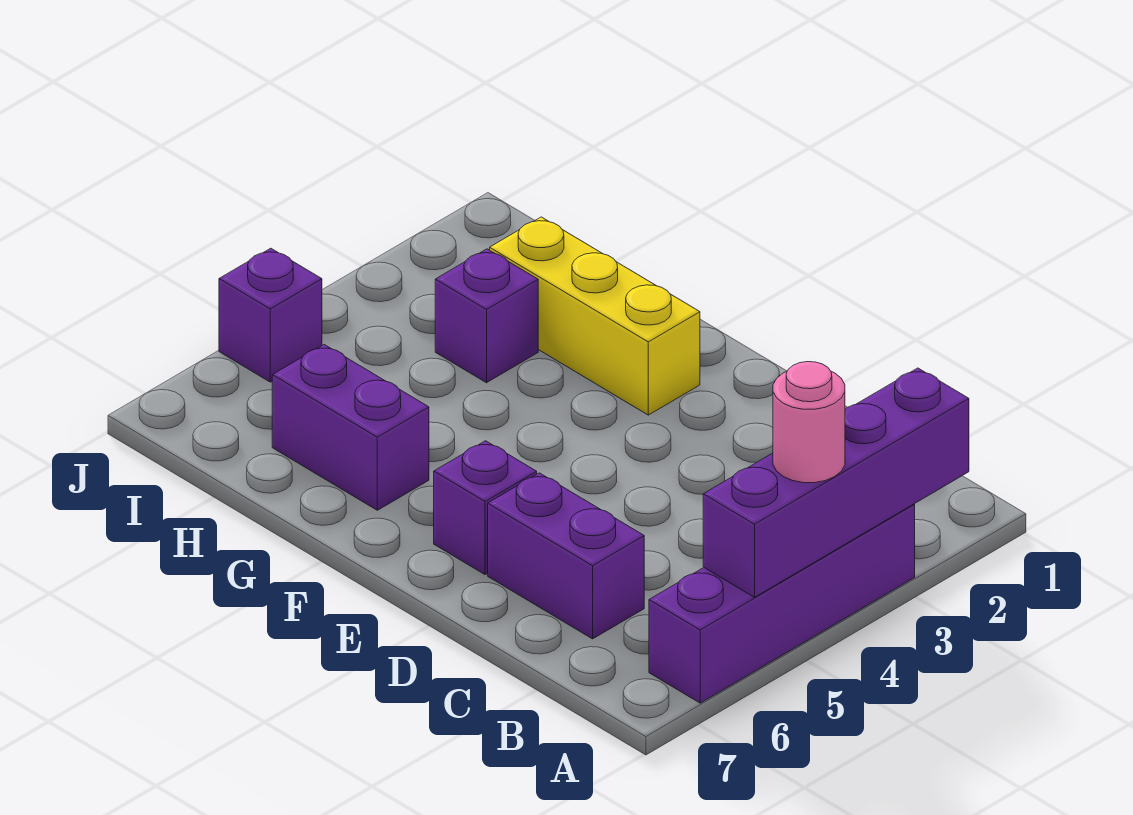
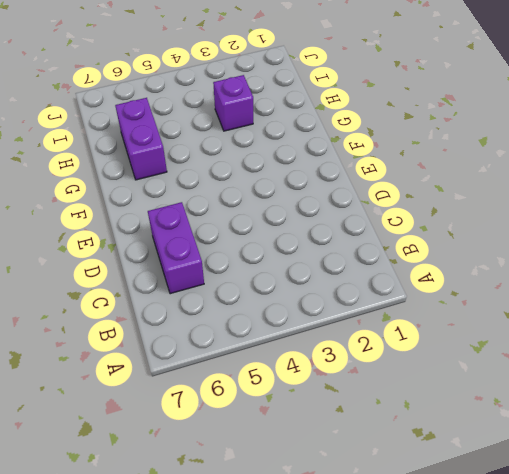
none -> purple 1x4 brick [649,504,915,703]
none -> purple 1x1 brick [434,441,537,575]

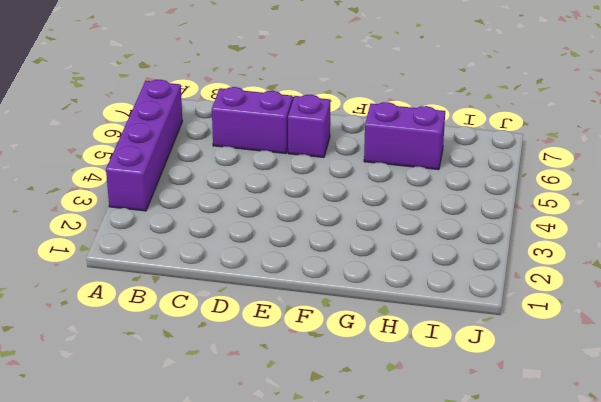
none -> yellow 1x3 brick [490,217,700,415]
none -> purple 1x1 brick [435,249,538,383]

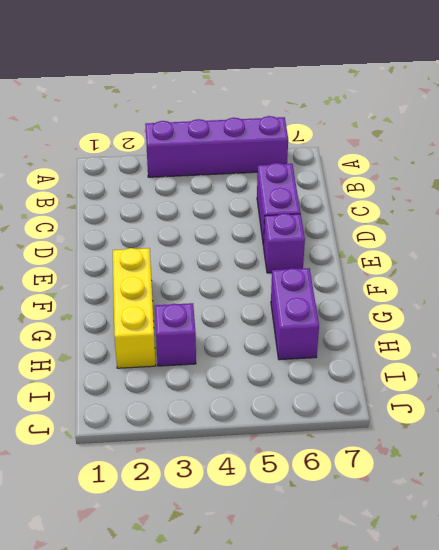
none -> purple 1x1 brick [219,248,322,382]
none -> purple 1x4 brick [703,368,969,597]

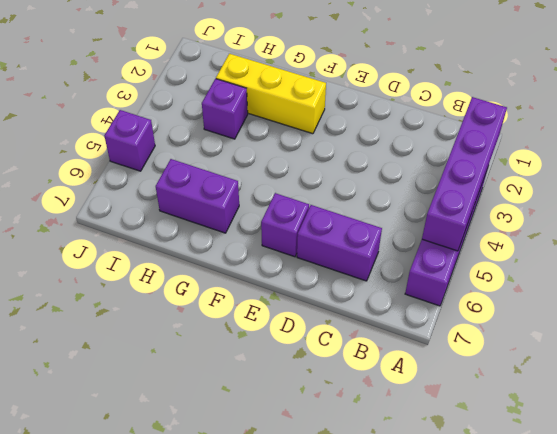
none -> pink 1x1 round brick [773,362,845,483]

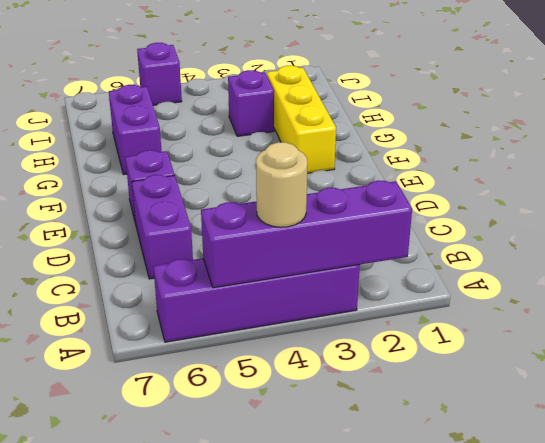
tan 1x1 round brick [256,142,307,227] -> pink 1x1 round brick [773,362,845,483]

